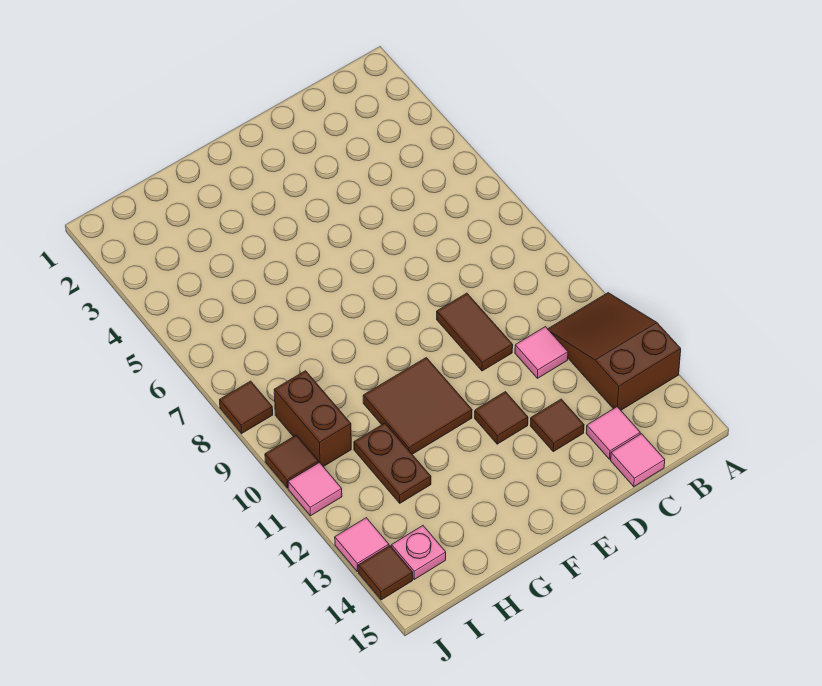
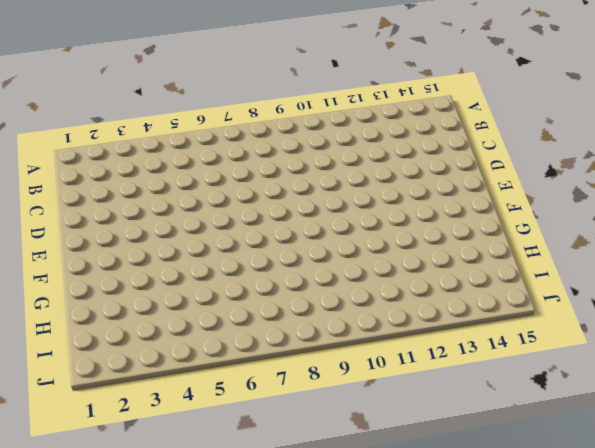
none -> brown 2x3 slope [548,293,681,410]
none -> pink 1x1 tile [515,327,568,378]
none -> pink 1x1 tile [586,407,640,459]

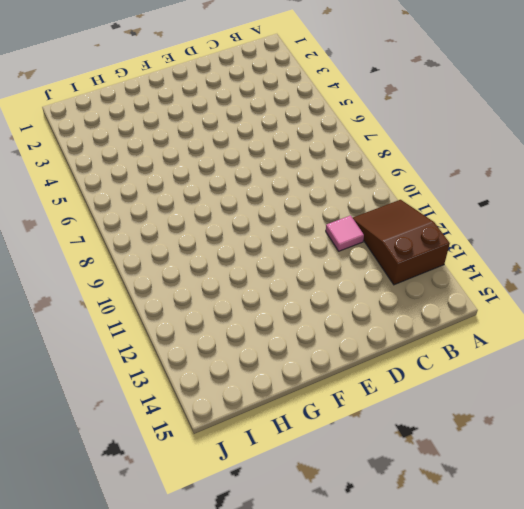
none -> pink 1x1 tile [586,407,640,459]
none -> pink 1x1 tile [611,434,665,487]
none -> brown 1x2 tile [437,293,513,371]

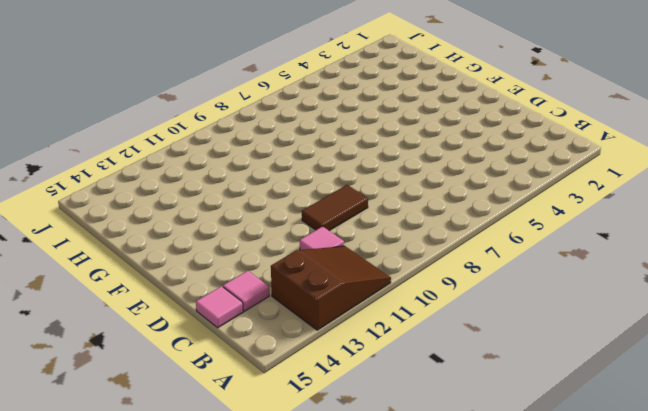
none -> brown 1x1 tile [530,399,584,452]
none -> brown 1x1 tile [475,392,528,444]
none -> brown 2x2 tile [363,358,472,454]

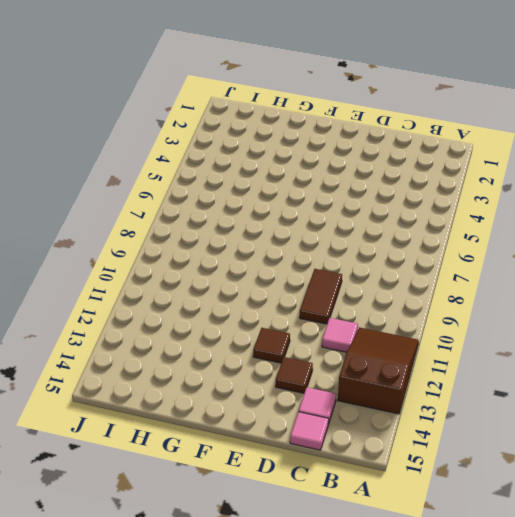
none -> brown 2x2 tile [363,358,472,454]
none -> brown 1x2 plate [354,423,431,503]
none -> brown 1x2 brick [274,371,351,467]

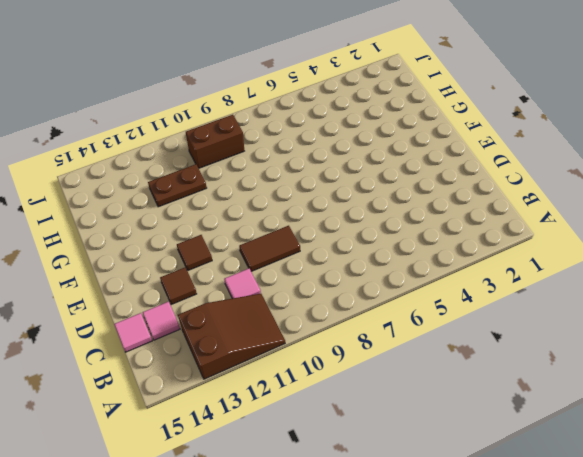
none -> brown 2x2 tile [363,358,472,454]
none -> pink 1x1 plate [392,526,446,579]
none -> brown 1x1 tile [220,381,273,433]

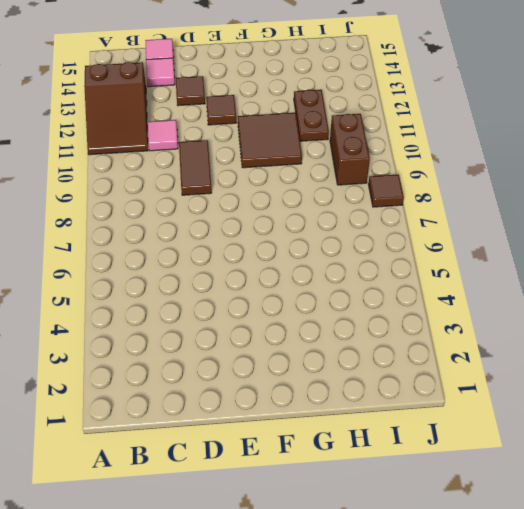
none -> pink 1x1 plate [392,526,446,579]
none -> brown 1x1 tile [265,435,318,488]
none -> pink 1x1 tile [288,463,342,516]

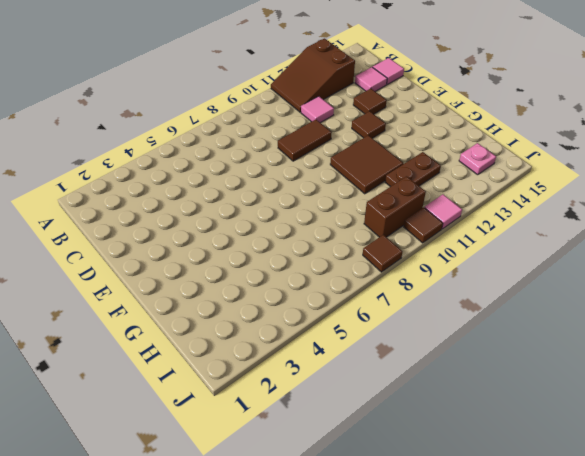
none -> pink 1x1 tile [335,518,389,572]
none -> brown 1x1 tile [358,546,413,600]

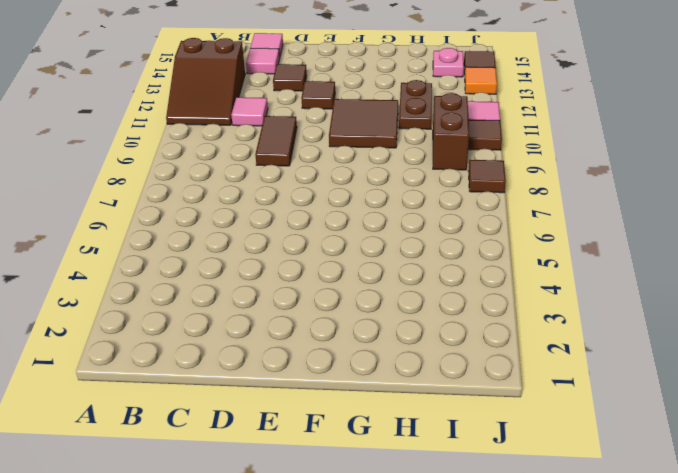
orange 1x1 tile [465,67,497,94] -> pink 1x1 tile [335,518,389,572]

